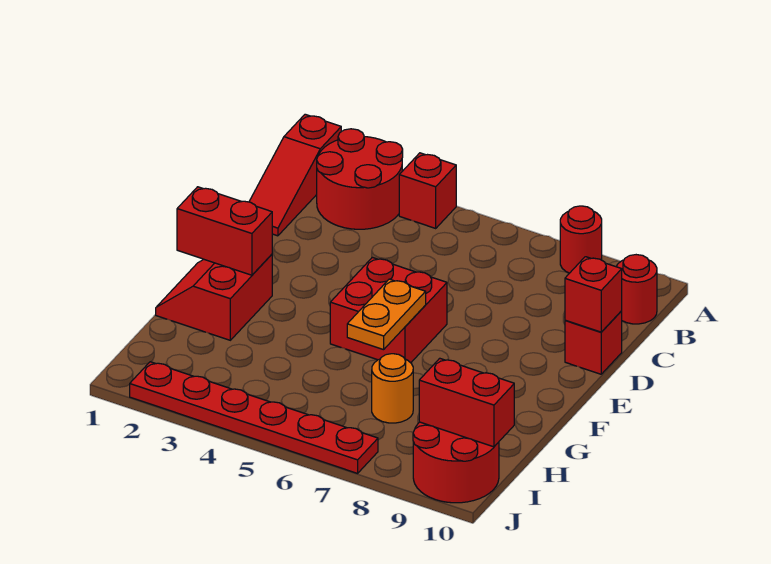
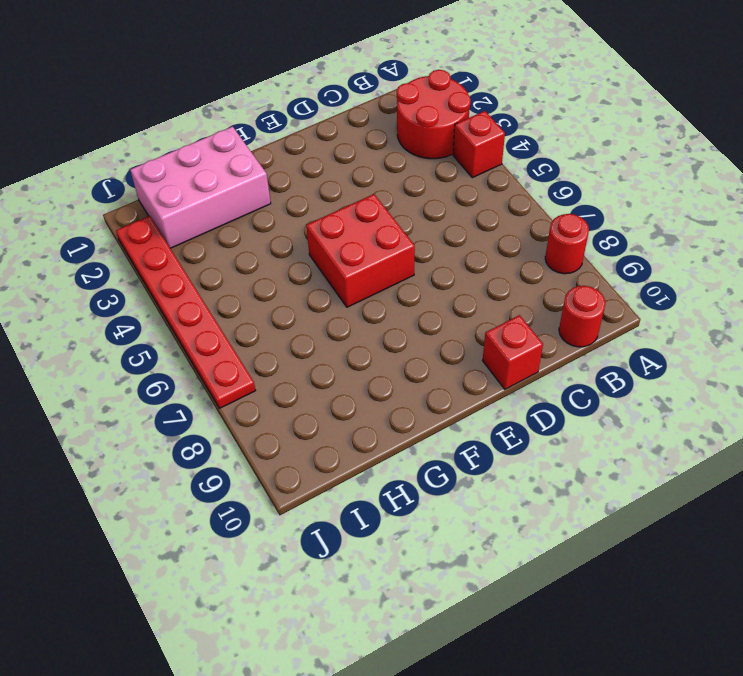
pink 2x3 brick [130,127,271,248] -> red 2x2 slope [156,254,272,340]
none -> red 1x3 slope [249,114,341,236]
none -> orange 1x1 round brick [372,354,413,423]
none -> red 2x2 round brick [413,422,499,503]

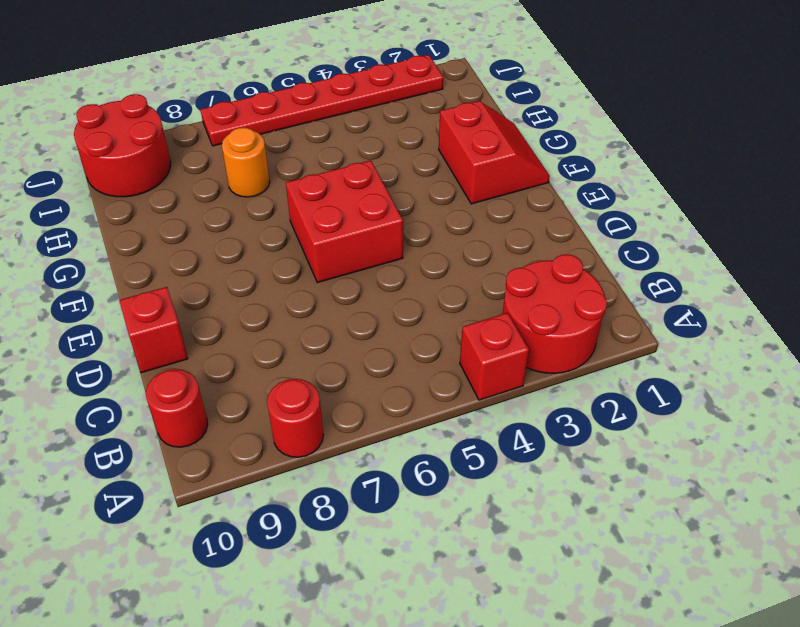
none -> red 1x3 slope [249,114,341,236]
none -> red 1x1 brick [565,257,622,332]
none -> red 1x2 brick [177,187,272,275]

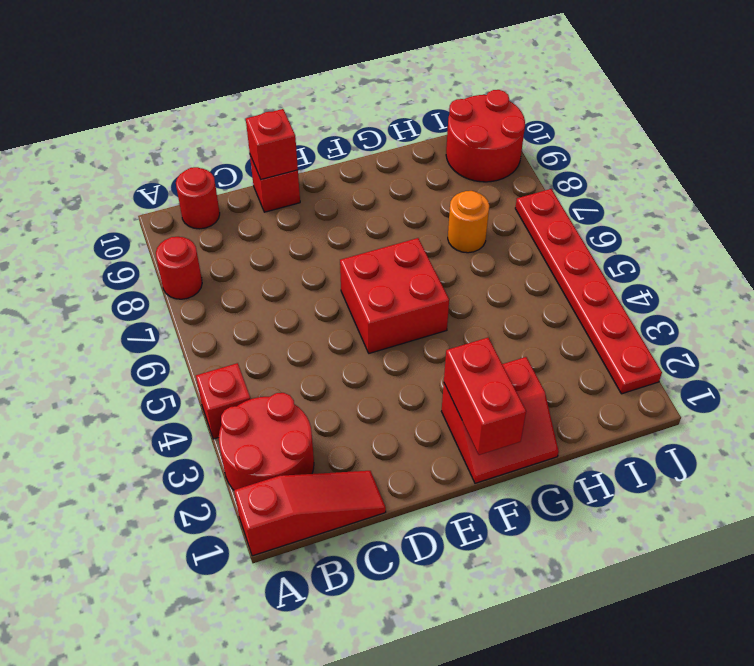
none -> orange 1x2 plate [347,279,426,350]
none -> red 1x2 brick [419,358,514,447]

